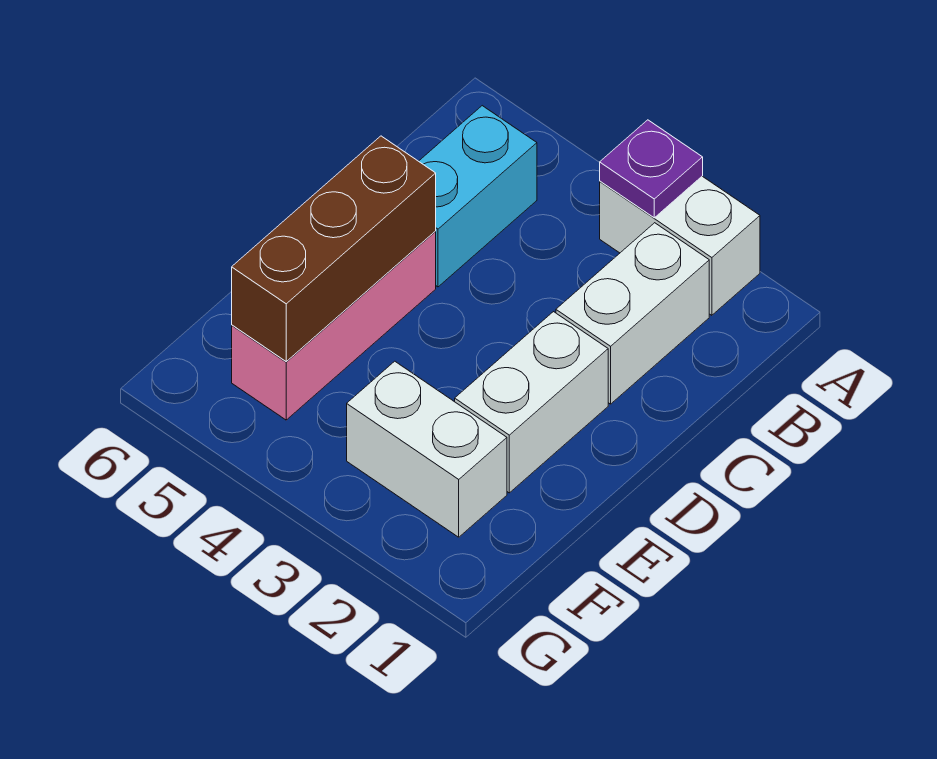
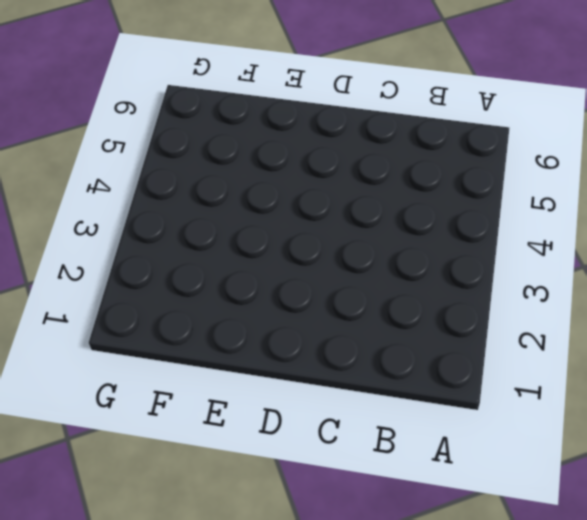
none -> white 1x2 brick [600,176,760,315]
none -> white 1x2 brick [556,223,709,404]

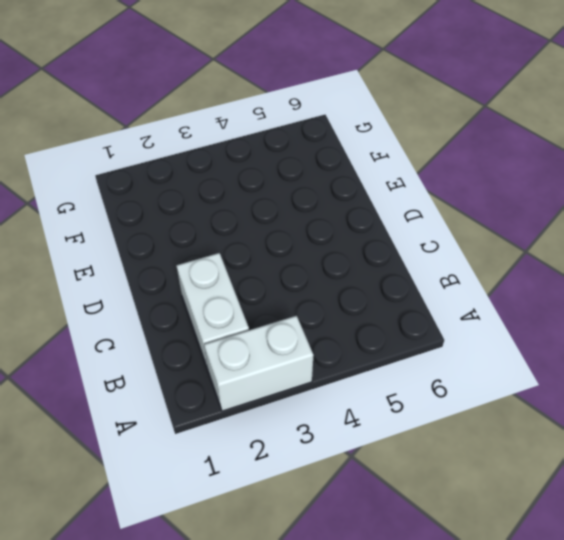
none -> cyan 1x2 brick [419,106,537,287]
none -> white 1x2 brick [455,312,608,493]

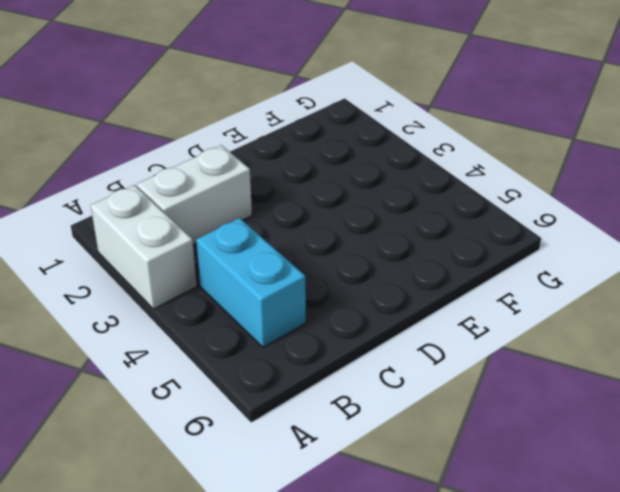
cyan 1x2 brick [196,218,306,347] -> cyan 1x2 brick turned to [419,106,537,287]
none -> white 1x2 brick [455,312,608,493]
none -> pink 1x3 brick [232,232,436,420]

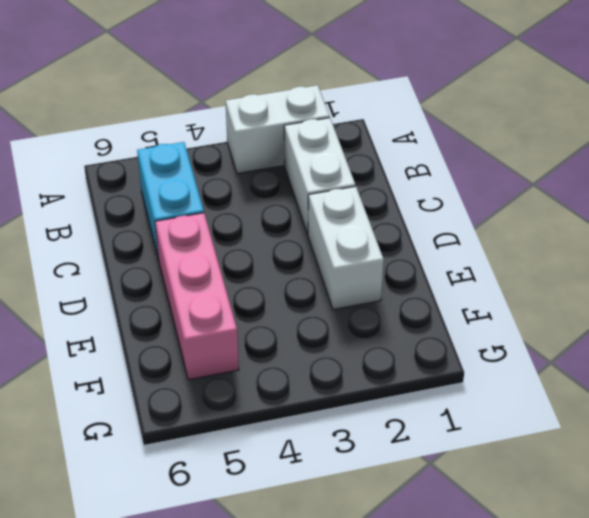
none -> white 1x2 brick [347,361,507,537]
none -> purple 1x1 plate [600,120,703,218]

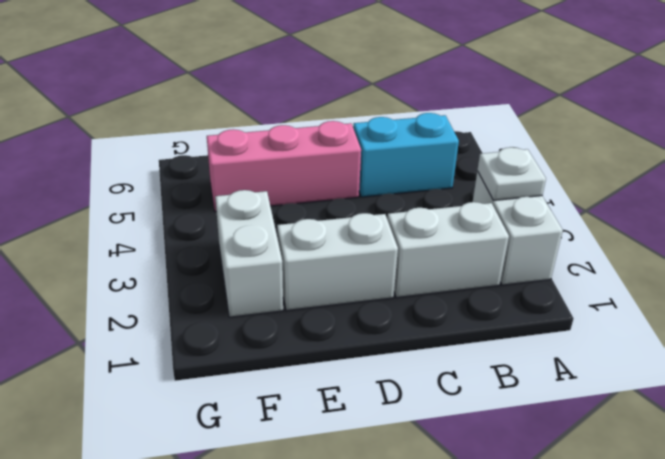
white 1x1 plate [477,147,546,201] -> purple 1x1 plate [600,120,703,218]
none -> brown 1x3 brick [232,136,436,361]

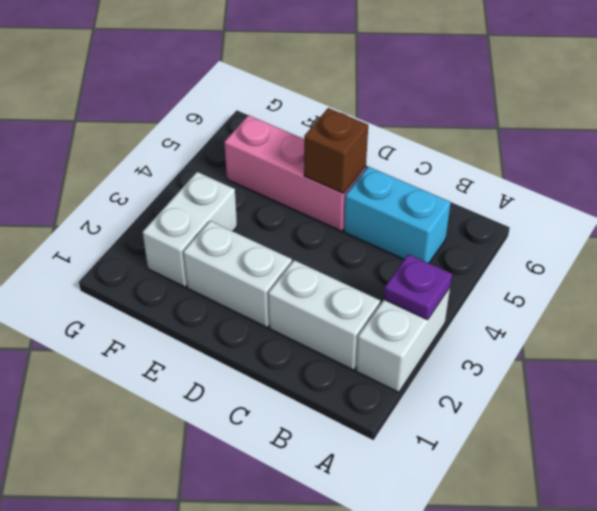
brown 1x1 brick [304,108,368,193] -> brown 1x3 brick [232,136,436,361]

